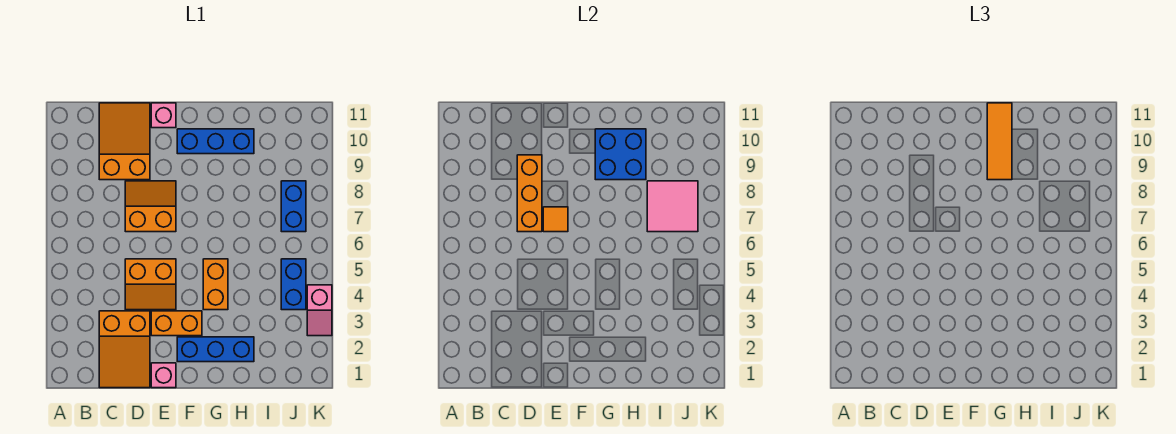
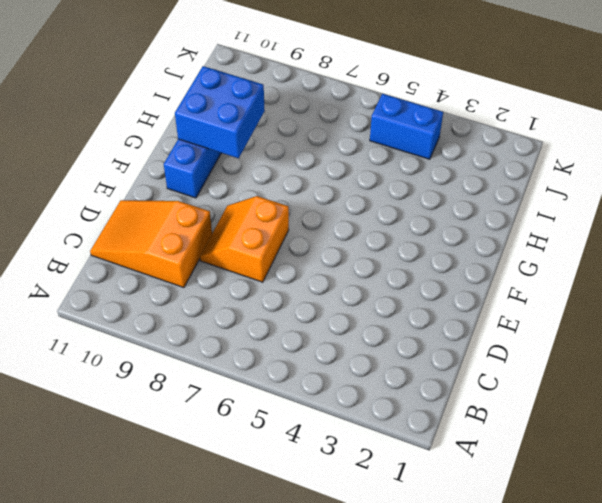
none -> orange 2x3 slope [99,311,150,388]
none -> orange 2x2 slope [125,259,176,310]
none -> pink 1x1 brick [151,363,176,388]

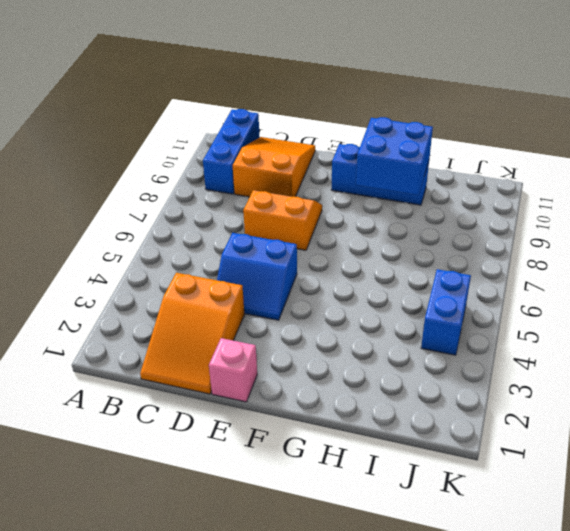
blue 1x3 brick [203,109,260,194] -> blue 1x3 brick turned to [177,337,254,362]
blue 2x2 slope [217,233,297,320] -> orange 2x2 slope [125,259,176,310]
none -> orange 1x2 brick [151,311,202,336]
none -> pink 1x1 brick [151,103,176,128]
none -> orange 1x2 brick [203,259,228,310]

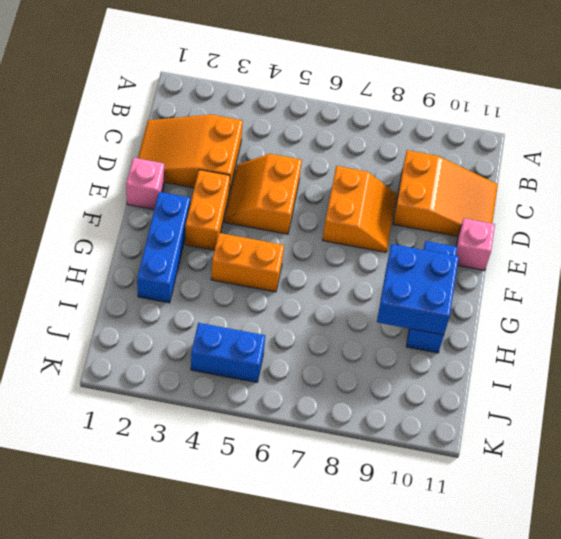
none -> blue 1x2 brick [281,181,306,232]
none -> pink 1x2 slope [307,285,332,336]
none -> orange 1x3 brick [517,155,542,232]

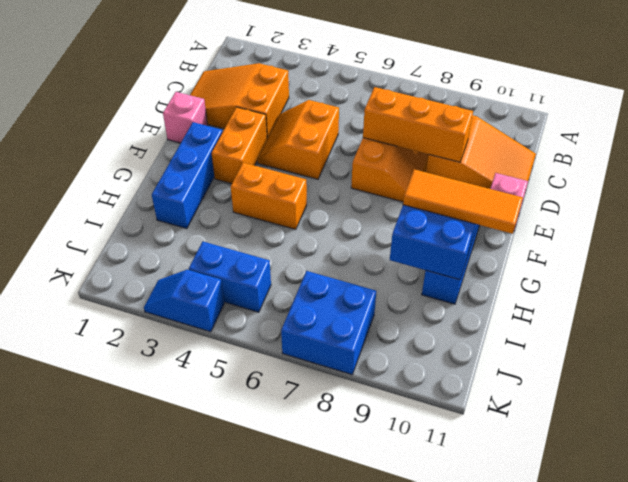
blue 2x2 brick [281,271,376,374] -> blue 1x2 brick [281,181,306,232]
blue 1x2 slope [144,270,224,332] -> pink 1x2 slope [307,285,332,336]
none -> orange 1x1 tile [543,207,568,232]
none -> pink 2x2 tile [647,181,698,232]

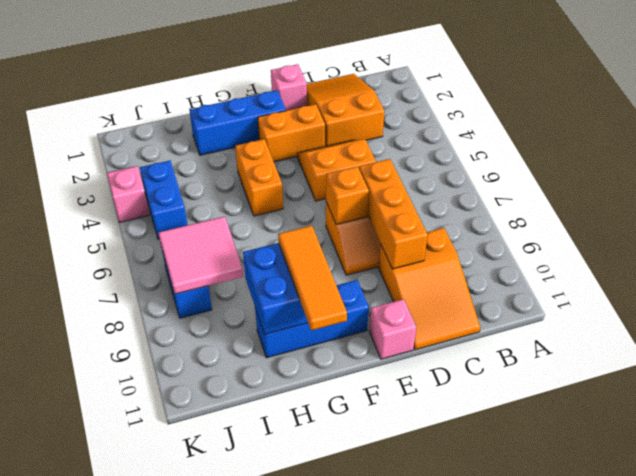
orange 1x1 brick [326,167,369,224] -> orange 1x1 tile [543,207,568,232]

